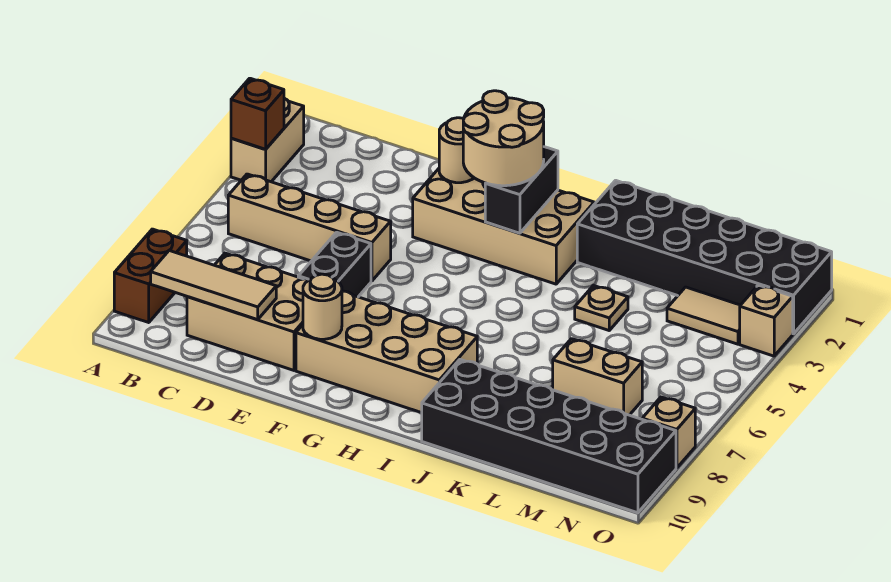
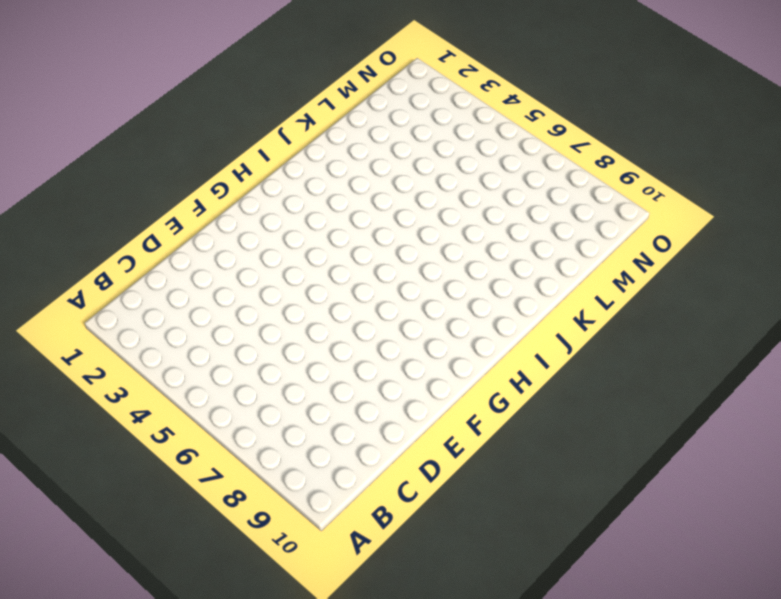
none -> tan 1x2 brick [231,98,304,182]
none -> brown 1x2 brick [114,229,187,322]
none -> tan 1x4 brick [228,174,391,281]

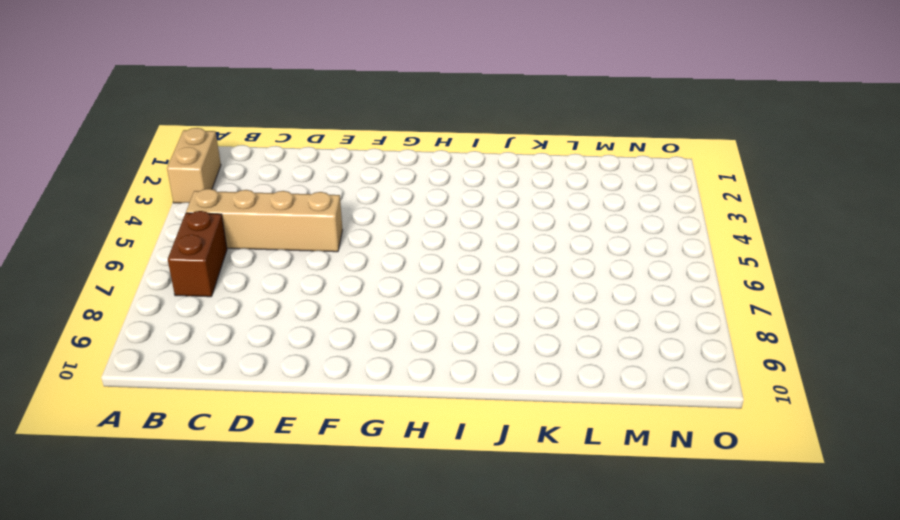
brown 1x2 brick [168,211,227,297] -> brown 1x2 brick moved to [114,229,187,322]
none -> tan 2x3 brick [187,253,309,370]
none -> black 1x2 brick [298,232,371,297]
none -> tan 2x4 brick [413,169,594,284]

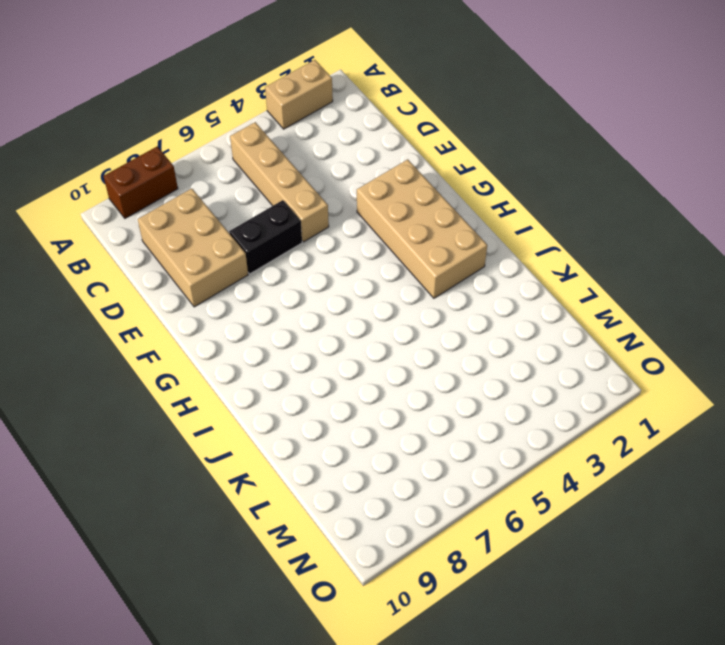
none -> tan 2x4 brick [296,291,477,413]
none -> black 2x6 brick [577,180,832,334]
none -> black 2x6 brick [422,360,676,513]

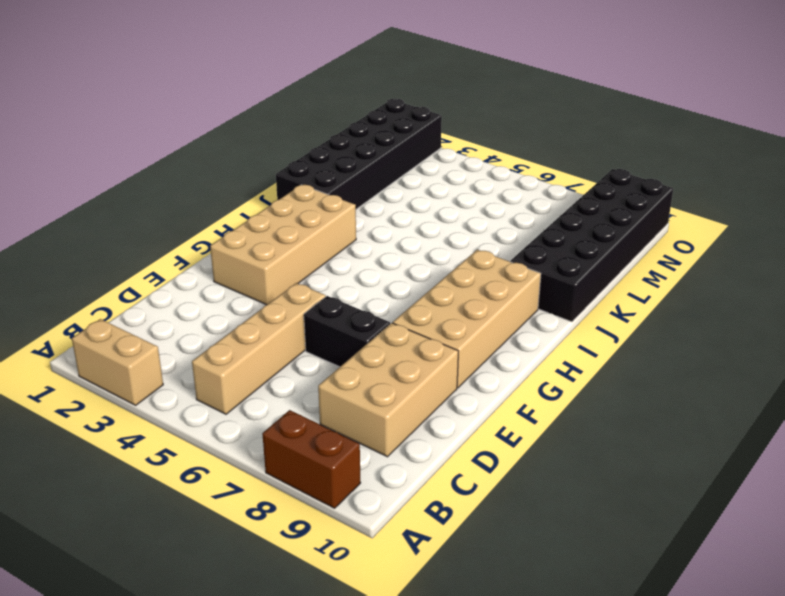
none -> tan 1x1 plate [575,286,628,330]
none -> tan 1x2 brick [553,339,642,415]
none -> tan 1x2 tile [667,287,740,344]

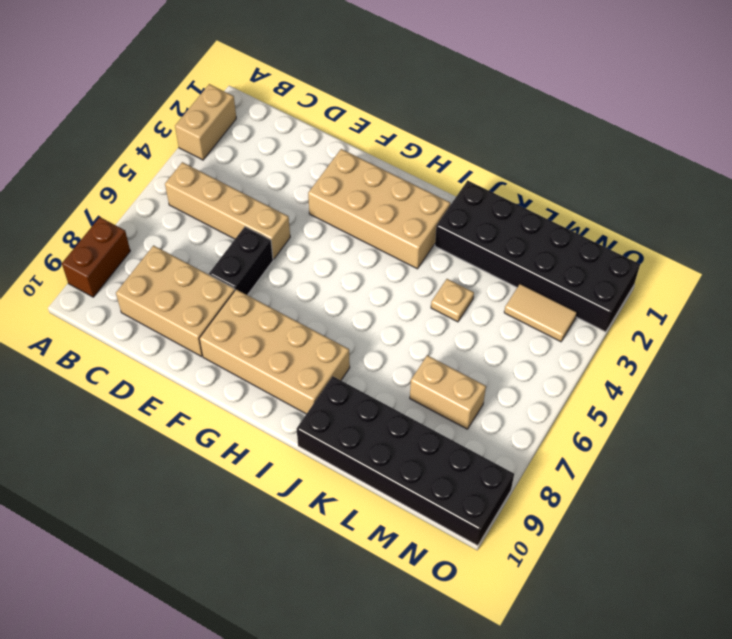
none -> tan 1x1 brick [740,285,793,356]
none -> tan 1x1 brick [642,397,695,468]
none -> brown 1x1 brick [231,78,284,149]

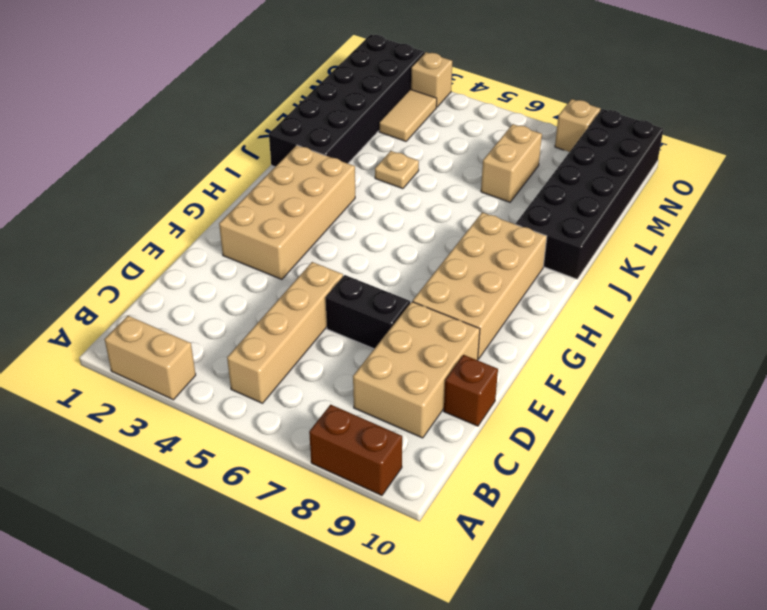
brown 1x1 brick [444,355,498,426] -> brown 1x1 brick moved to [231,78,284,149]
none -> tan 1x3 tile [151,251,276,319]
none -> tan 1x1 round brick [439,118,474,183]
none -> tan 1x1 round brick [303,274,342,339]

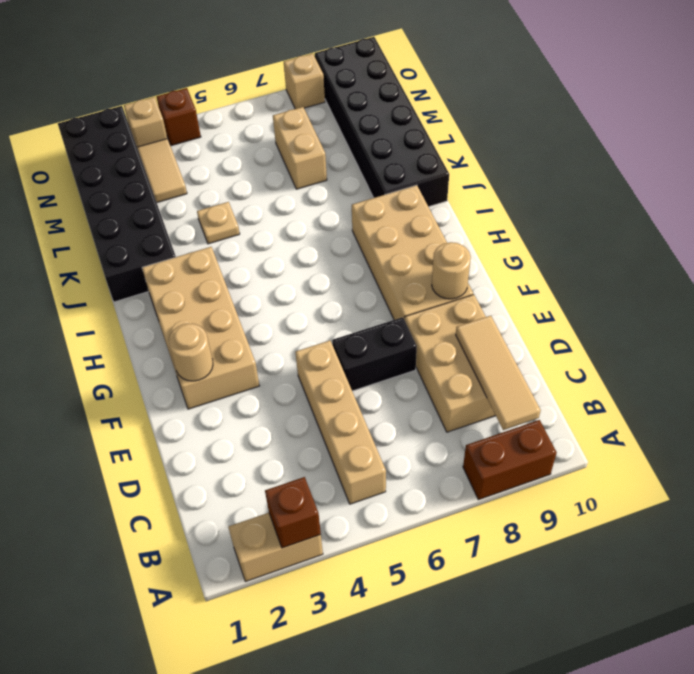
brown 1x1 brick [156,88,201,146] -> none
none -> black 1x2 brick [485,147,558,233]
none -> tan 2x2 round brick [463,91,544,186]

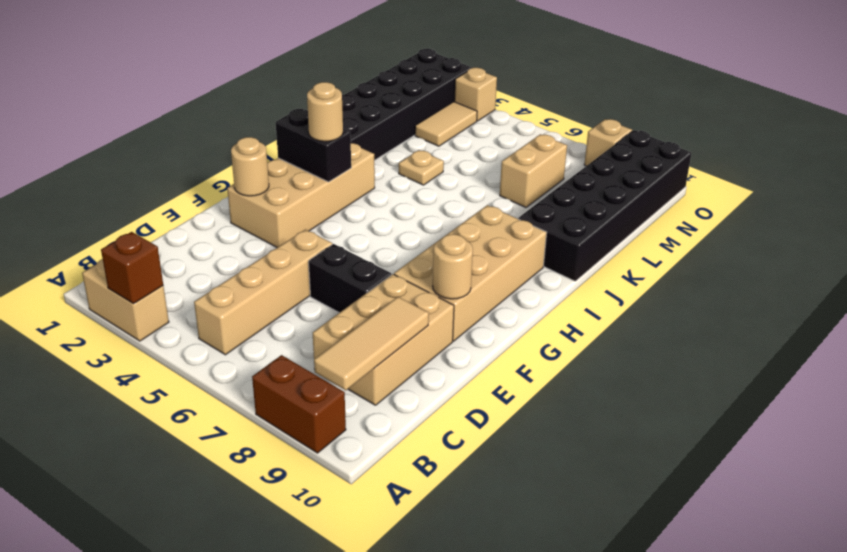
tan 1x1 round brick [307,82,343,141] -> tan 2x2 round brick [463,91,544,186]

